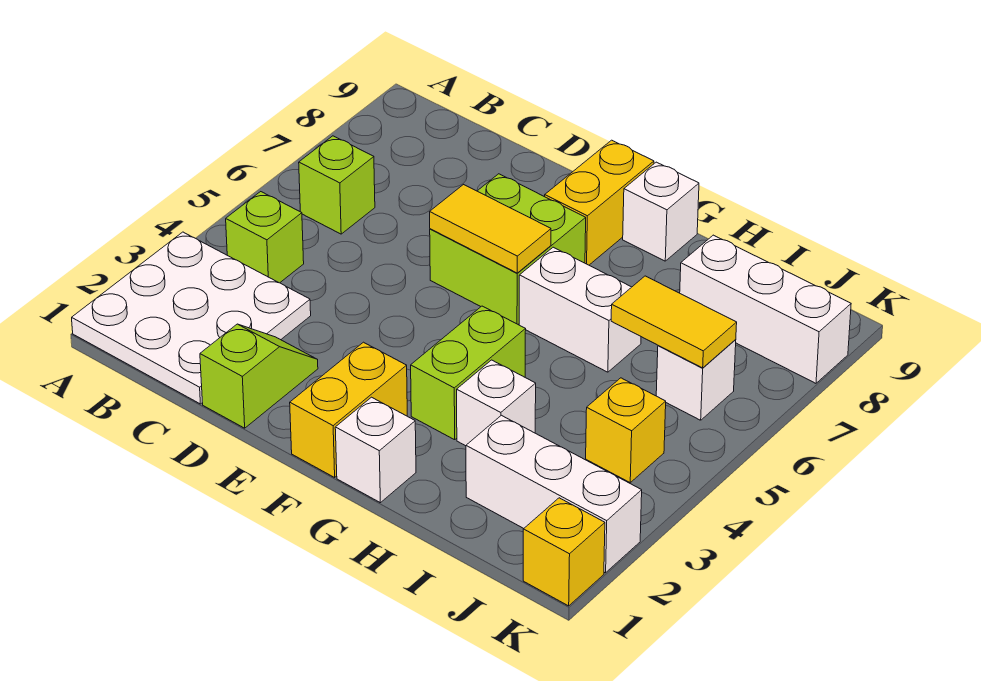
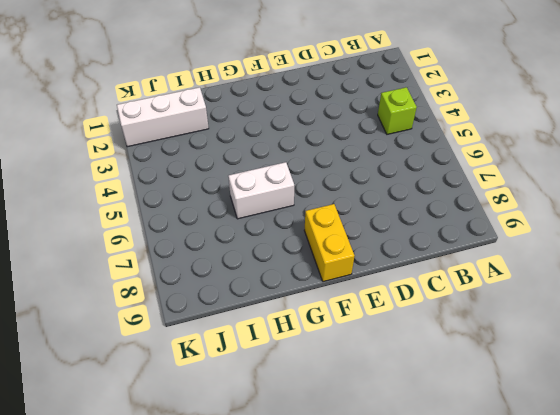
none -> white 3x3 plate [72,232,311,404]
none -> lime 1x1 brick [299,136,375,234]
none -> lime 1x2 slope [200,324,318,428]

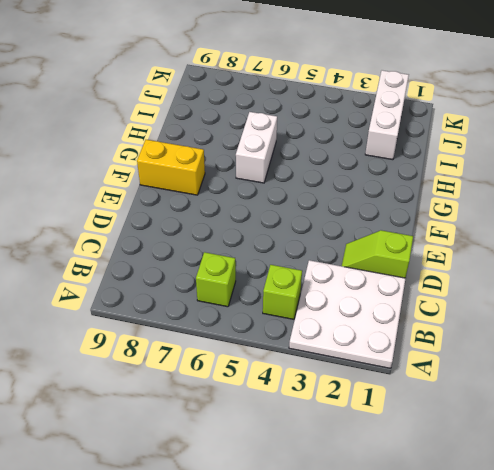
none -> lime 2x2 brick [430,174,586,324]
none -> yellow 1x2 brick [290,342,407,477]
none -> white 1x1 brick [335,397,416,503]

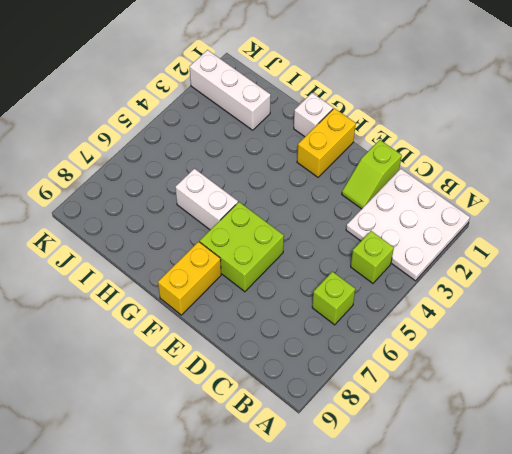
none -> lime 1x2 brick [411,306,526,440]
none -> white 1x1 brick [623,162,699,261]
none -> white 1x1 brick [457,360,536,446]

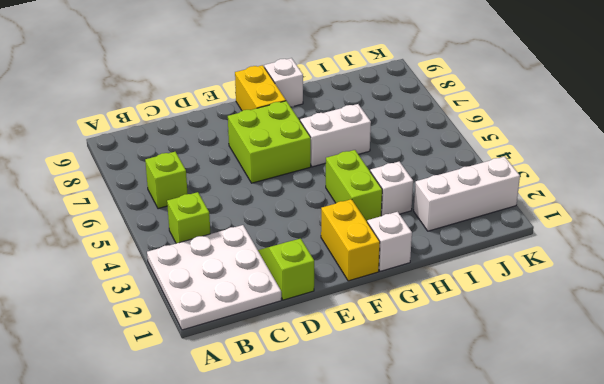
none -> white 1x3 brick [680,235,851,383]
none -> yellow 1x1 brick [586,378,666,482]
none -> white 1x1 brick [656,340,736,420]

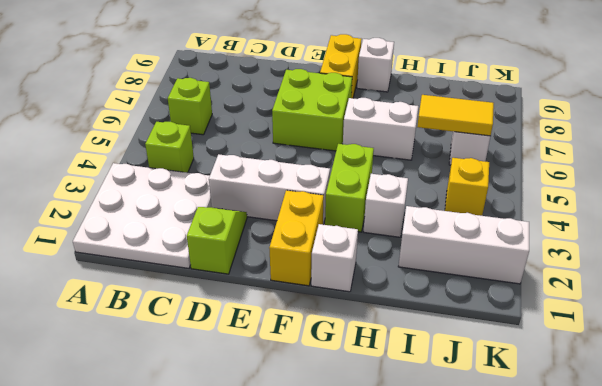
white 1x3 brick [209,154,330,225] -> white 1x3 brick moved to [680,235,851,383]
none -> yellow 1x1 brick [523,498,605,606]
none -> yellow 1x2 tile [430,185,551,273]

